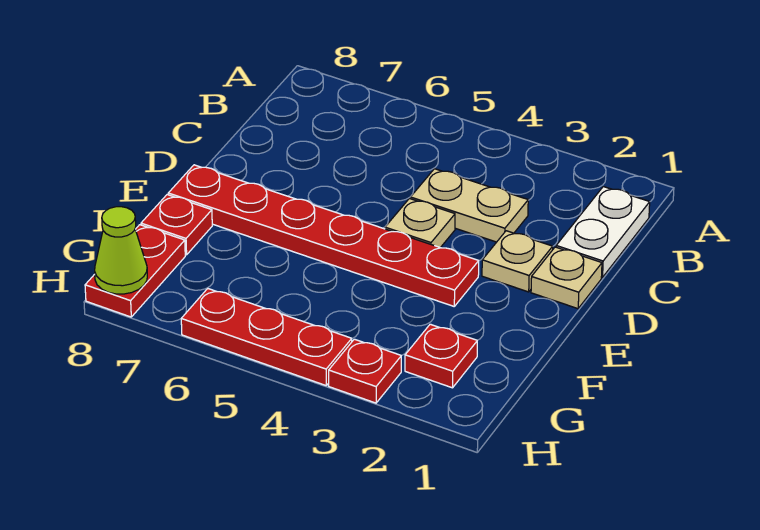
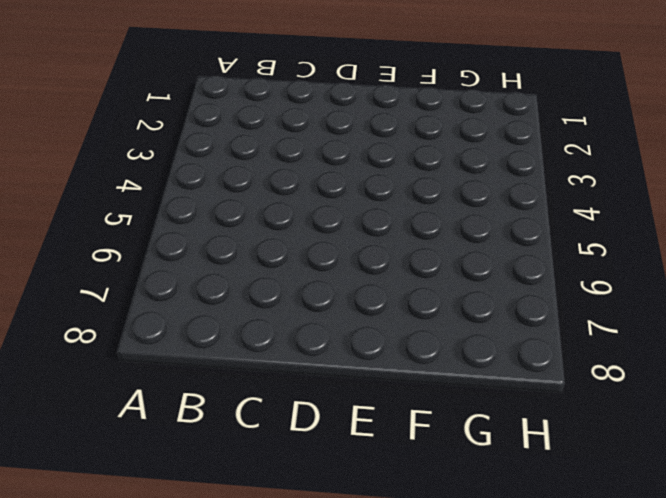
none -> white 1x2 plate [556,187,650,277]
none -> tan 1x2 plate [410,169,528,242]
none -> tan 1x1 plate [531,247,602,309]

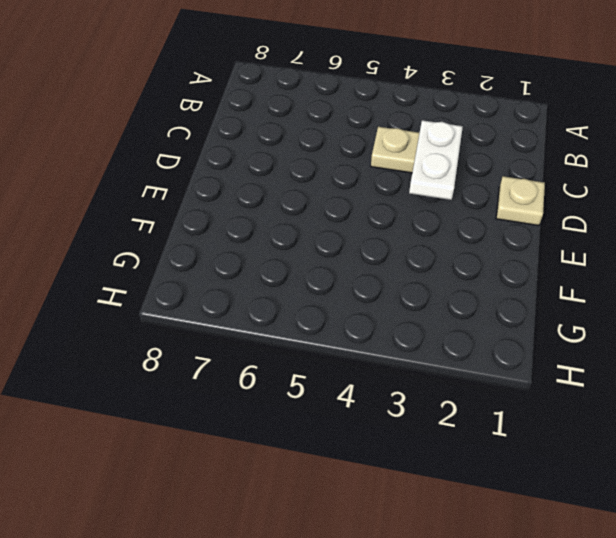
white 1x2 plate [409,120,463,200] -> white 1x2 plate moved to [556,187,650,277]
none -> tan 1x1 plate [482,231,553,292]
none -> tan 1x1 plate [385,199,455,248]
none -> red 1x6 plate [168,165,479,306]

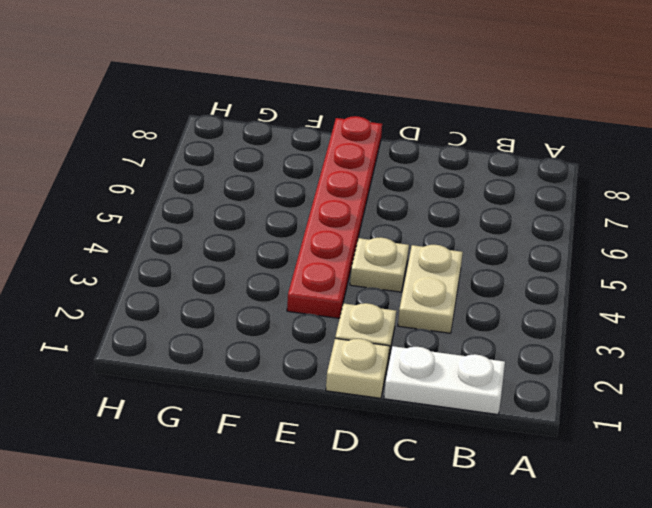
none -> red 1x1 plate [141,195,212,255]
none -> red 1x1 plate [405,324,477,388]
none -> red 1x2 plate [85,225,185,317]

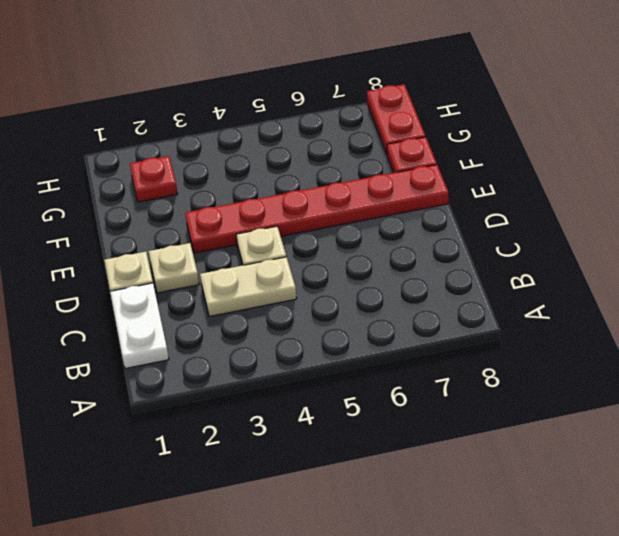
none -> red 1x1 plate [329,339,401,403]
none -> red 1x3 plate [181,289,352,385]
none -> lime 1x1 cone [95,207,147,294]

